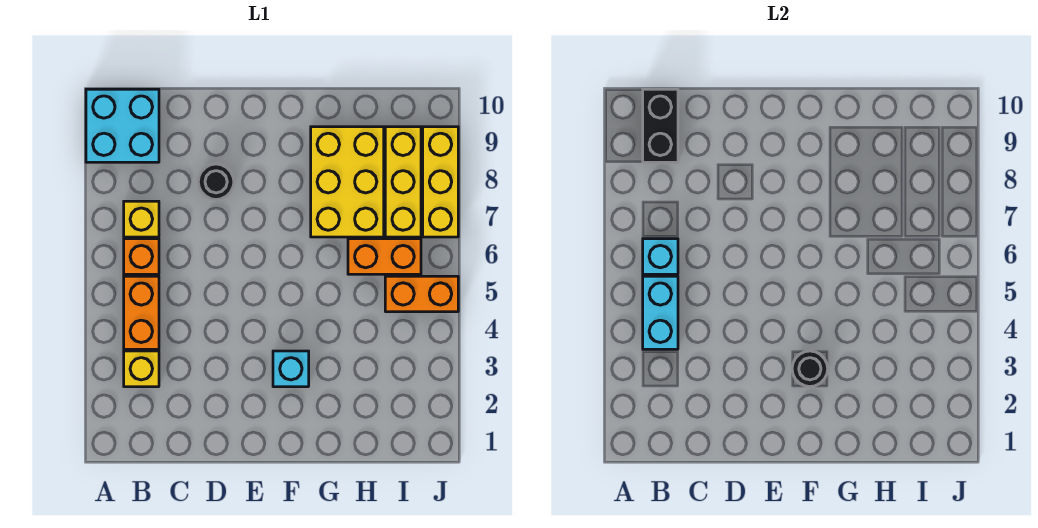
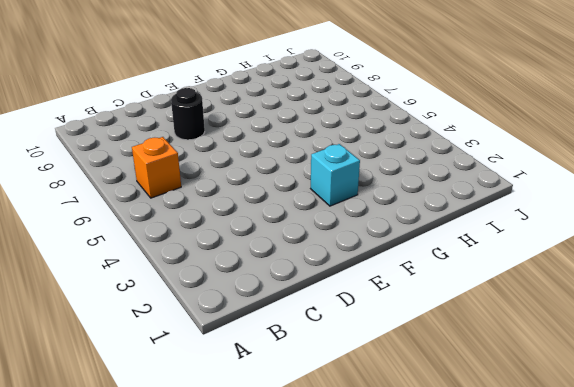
none -> cyan 2x2 brick [86,89,159,162]
none -> yellow 1x1 brick [124,351,159,387]
none -> orange 1x2 brick [124,276,159,349]

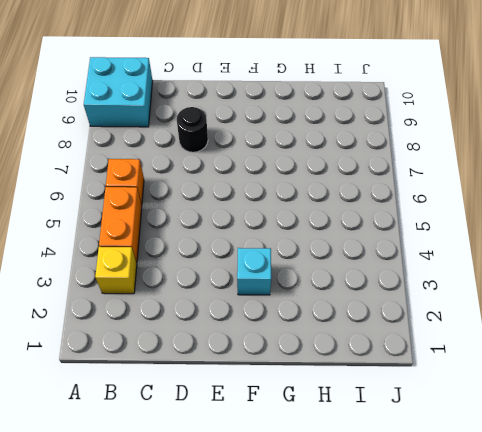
none -> yellow 1x1 brick [124,201,159,237]
none -> yellow 2x3 brick [311,127,384,237]
none -> orange 1x2 brick [348,239,421,274]

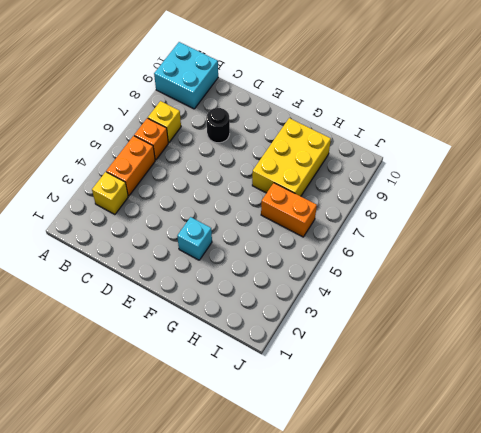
none -> orange 1x2 brick [385,276,458,312]
none -> yellow 1x3 brick [385,127,421,237]
none -> yellow 1x3 brick [423,127,458,237]

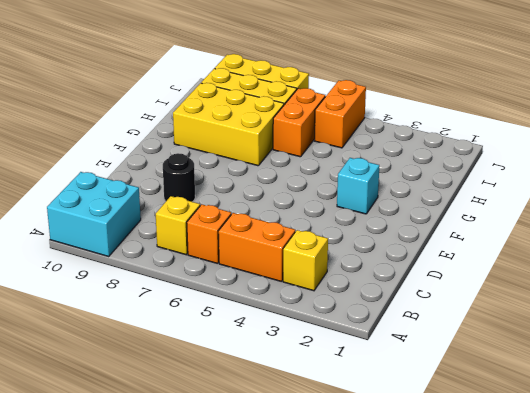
none -> cyan 1x2 brick [643,276,678,349]
none -> cyan 1x1 brick [643,239,678,274]
none -> black 1x2 brick [643,89,678,162]

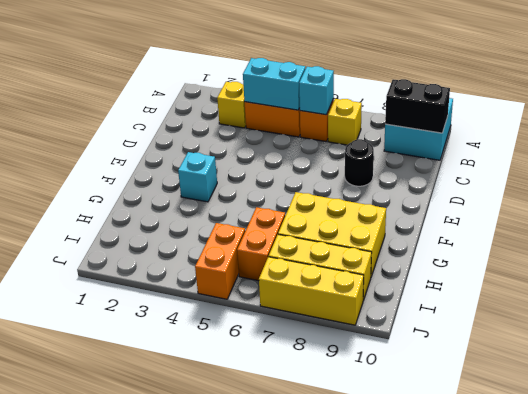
none -> black 1x1 round brick [792,351,828,387]

